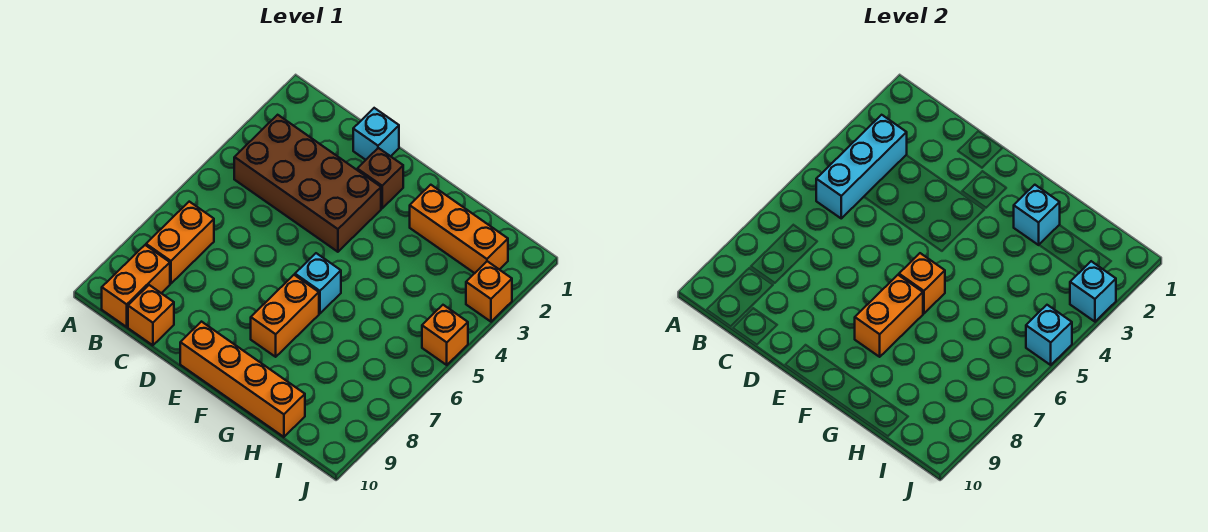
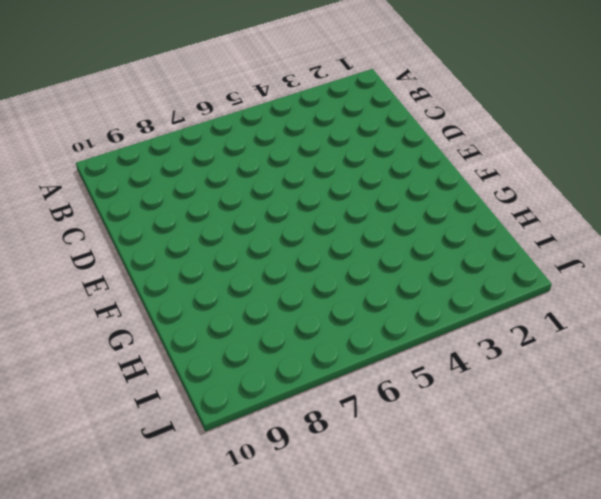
none -> brown 2x4 brick [234,115,381,252]
none -> orange 1x2 brick [146,202,214,284]
none -> orange 1x2 brick [102,245,170,327]

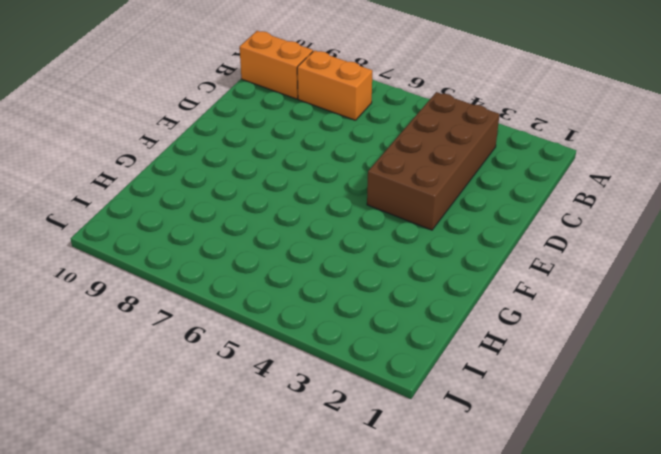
none -> orange 1x1 brick [128,285,174,345]
none -> cyan 1x1 brick [353,108,399,160]
none -> brown 1x1 brick [357,148,403,208]

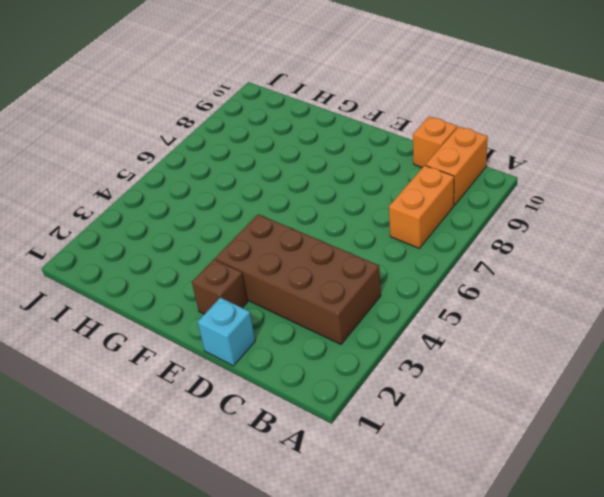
none -> orange 1x4 brick [180,322,305,437]
none -> cyan 1x1 brick [295,253,341,313]
none -> orange 1x2 brick [251,275,319,357]

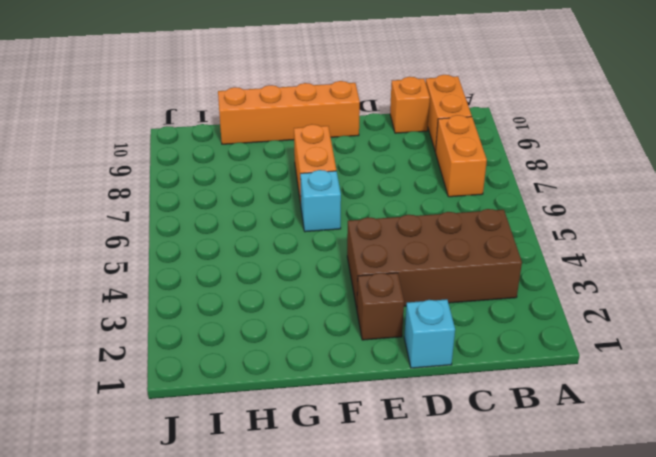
none -> orange 1x3 brick [410,185,508,273]
none -> orange 1x1 brick [466,261,512,322]
none -> orange 1x1 brick [422,305,468,365]

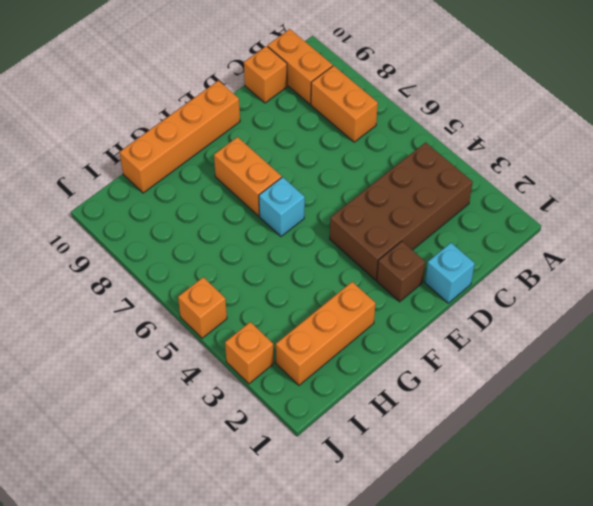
none -> cyan 1x3 brick [816,115,907,218]
none -> orange 1x1 brick [899,253,945,313]
none -> orange 1x2 brick [855,275,923,357]

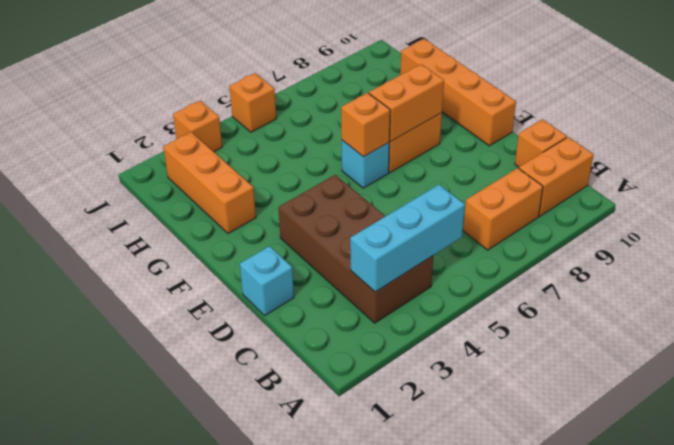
none -> brown 1x1 brick [357,148,403,208]
none -> cyan 1x1 brick [1014,185,1060,245]
none -> cyan 1x1 brick [1070,261,1116,322]

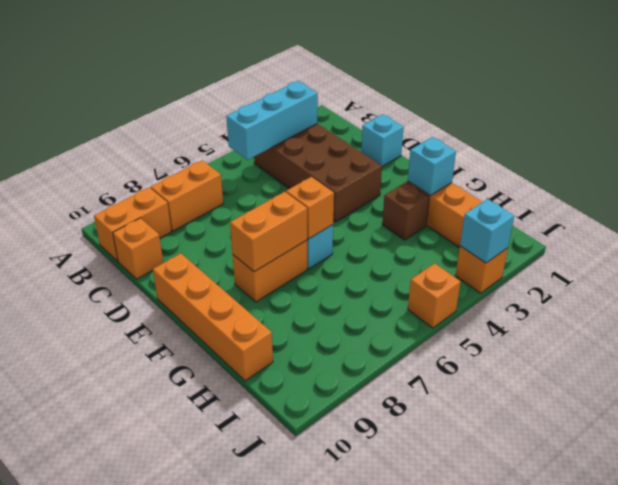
brown 1x1 brick [382,182,429,240] -> brown 1x1 brick moved to [357,148,403,208]
none -> cyan 1x1 brick [1026,305,1072,365]

